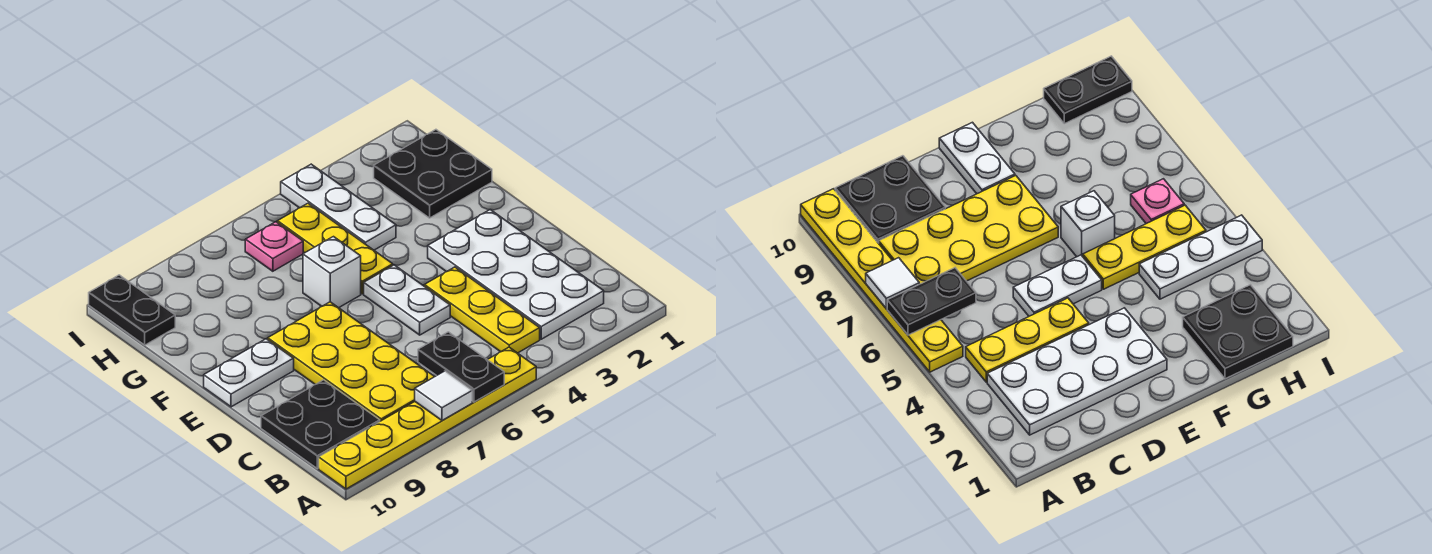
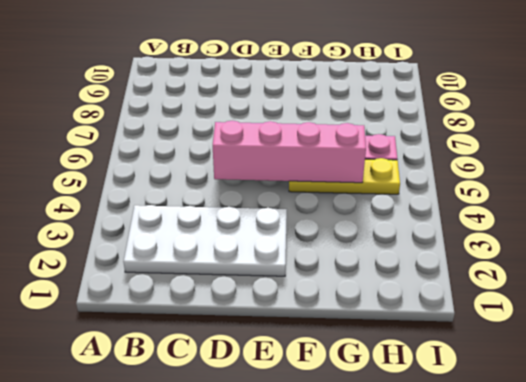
pink 1x4 brick [213,120,366,183] -> none
none -> yellow 1x6 plate [319,347,536,489]
none -> yellow 1x3 plate [424,267,540,353]
none -> yellow 2x4 plate [268,302,435,421]

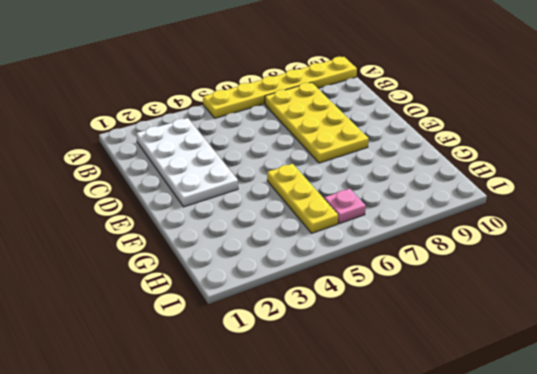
none -> yellow 1x3 plate [424,267,540,353]
none -> black 2x2 plate [261,380,380,468]
none -> white 1x2 plate [364,265,450,335]

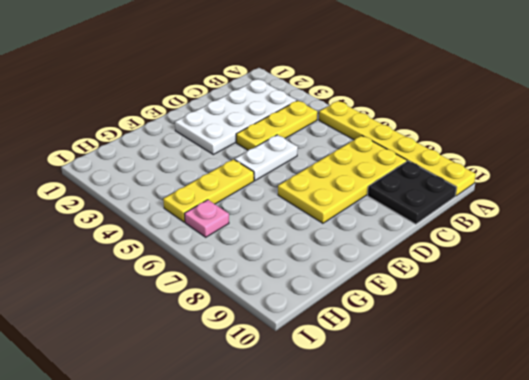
none -> white 1x2 plate [204,339,294,407]
none -> white 1x1 brick [303,237,361,308]
none -> black 2x2 plate [374,130,492,218]

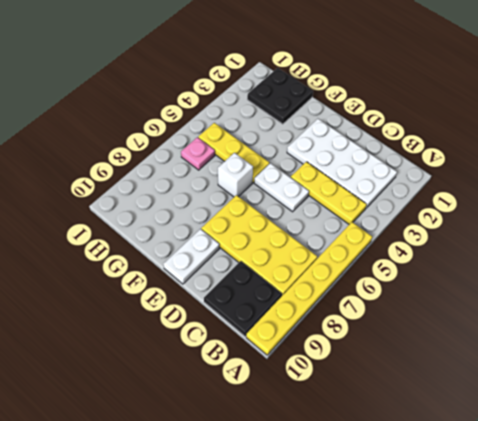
none -> white 1x3 plate [281,164,396,250]
none -> black 1x2 plate [89,275,175,345]
none -> black 1x2 plate [418,332,504,402]

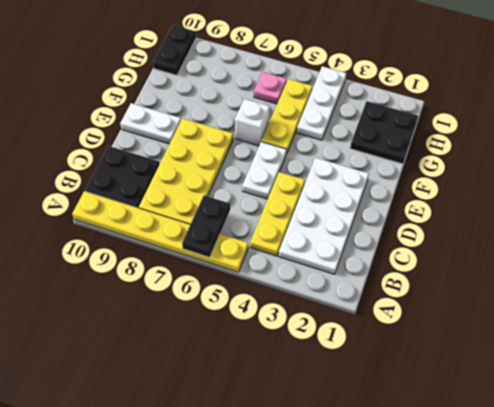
none -> white 1x1 tile [415,371,472,421]

